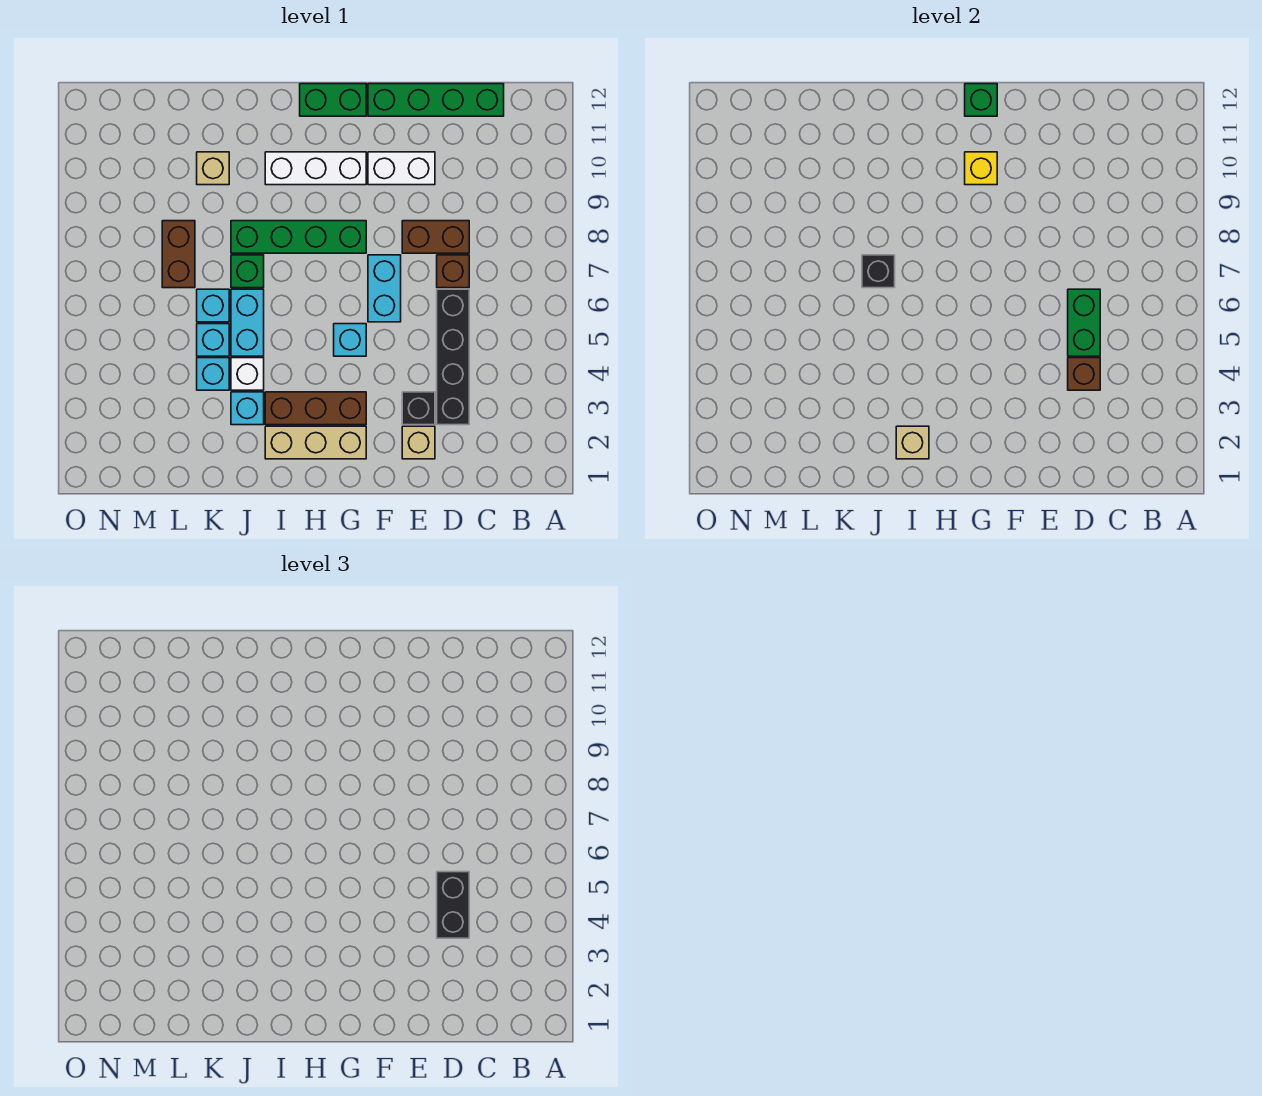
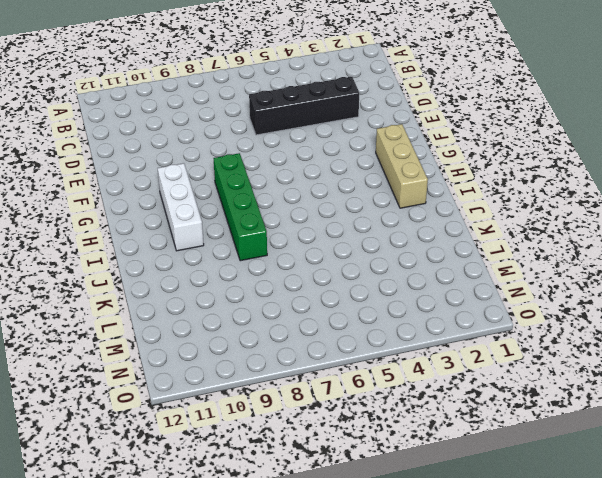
none -> green 1x4 brick [368,84,504,116]
none -> brown 1x1 brick [437,255,469,288]
none -> brown 1x2 brick [402,221,469,253]
none -> tan 1x1 brick [402,426,435,459]

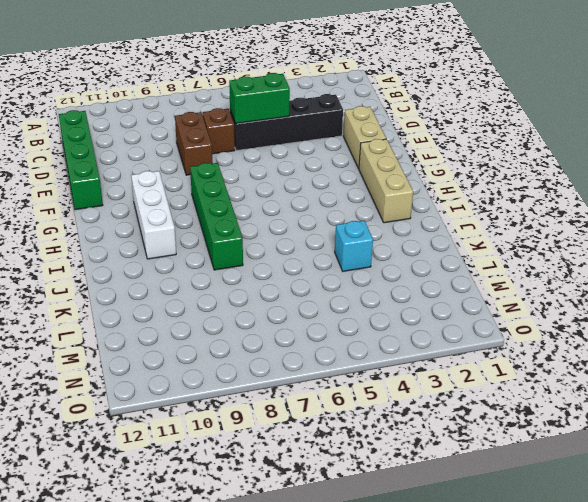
tan 1x2 brick [343,106,386,168] -> tan 1x1 brick [402,426,435,459]
none -> black 1x1 brick [402,392,435,425]
none -> white 1x2 brick [368,152,435,185]
none -> cyan 1x2 brick [368,255,401,322]
none -> brown 1x3 brick [265,392,366,425]

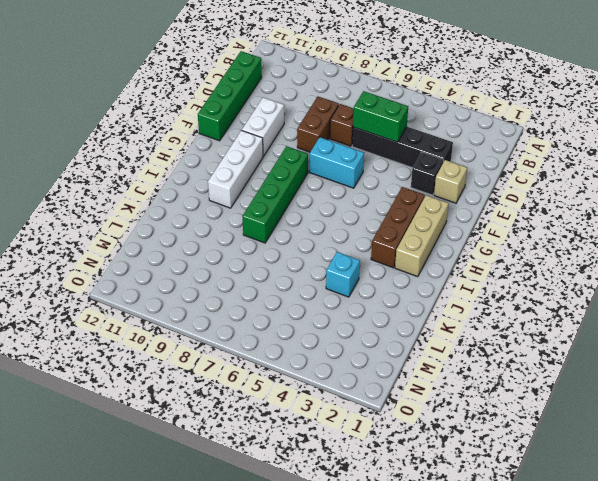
none -> cyan 1x1 brick [334,324,366,356]
none -> green 1x2 brick [300,84,366,116]
none -> cyan 1x1 brick [231,392,264,425]
none -> white 1x1 brick [231,358,264,390]

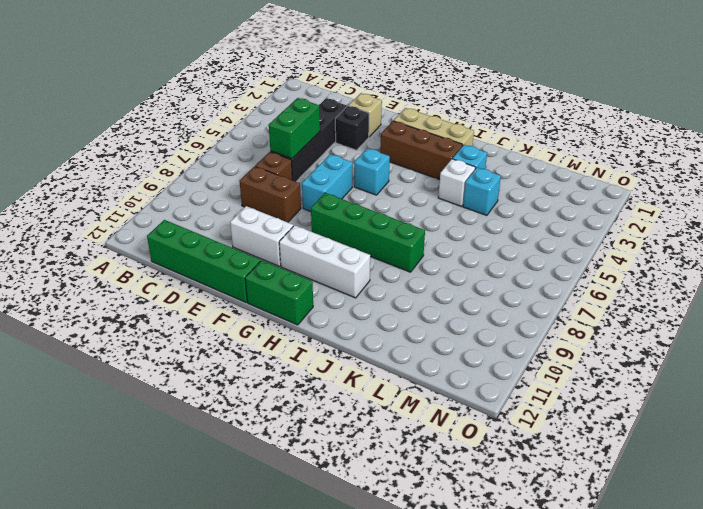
none -> cyan 1x2 brick [231,289,264,356]
none -> green 1x1 brick [231,255,264,288]
none -> cyan 1x1 brick [197,324,229,356]
none -> cyan 1x1 brick [197,289,229,322]

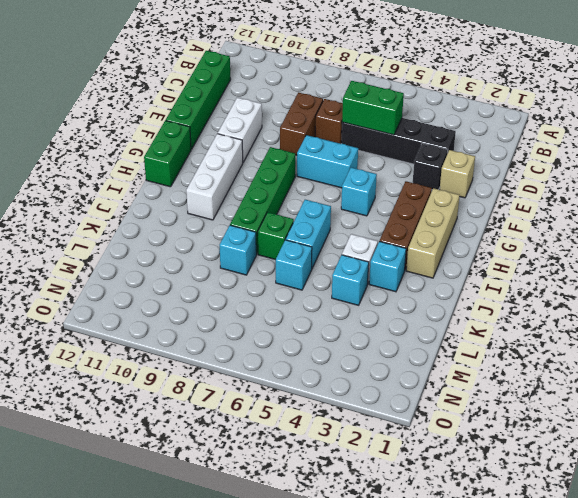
cyan 1x2 brick [286,200,331,268] -> cyan 1x2 brick turned to [231,289,264,356]
cyan 1x1 brick [220,225,256,275] -> cyan 1x1 brick moved to [197,324,229,356]
none -> tan 1x1 brick [197,152,229,185]
none -> brown 1x2 brick [162,221,195,288]
none -> brown 1x1 brick [1068,358,1100,390]
none -> yellow 1x1 brick [965,152,997,185]

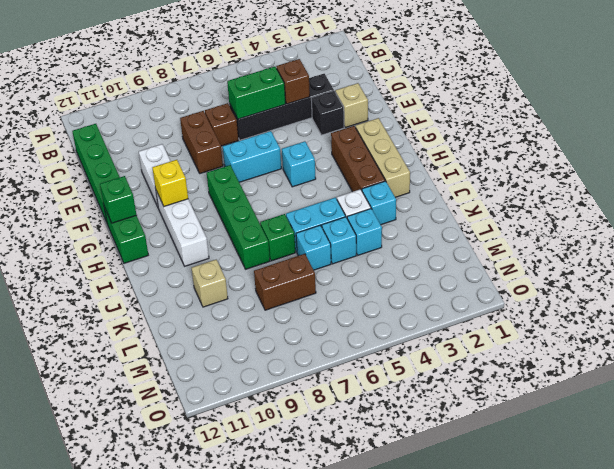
none -> tan 1x1 brick [896,426,929,459]
none -> black 1x1 brick [862,255,895,288]
none -> black 1x2 brick [437,872,469,938]

